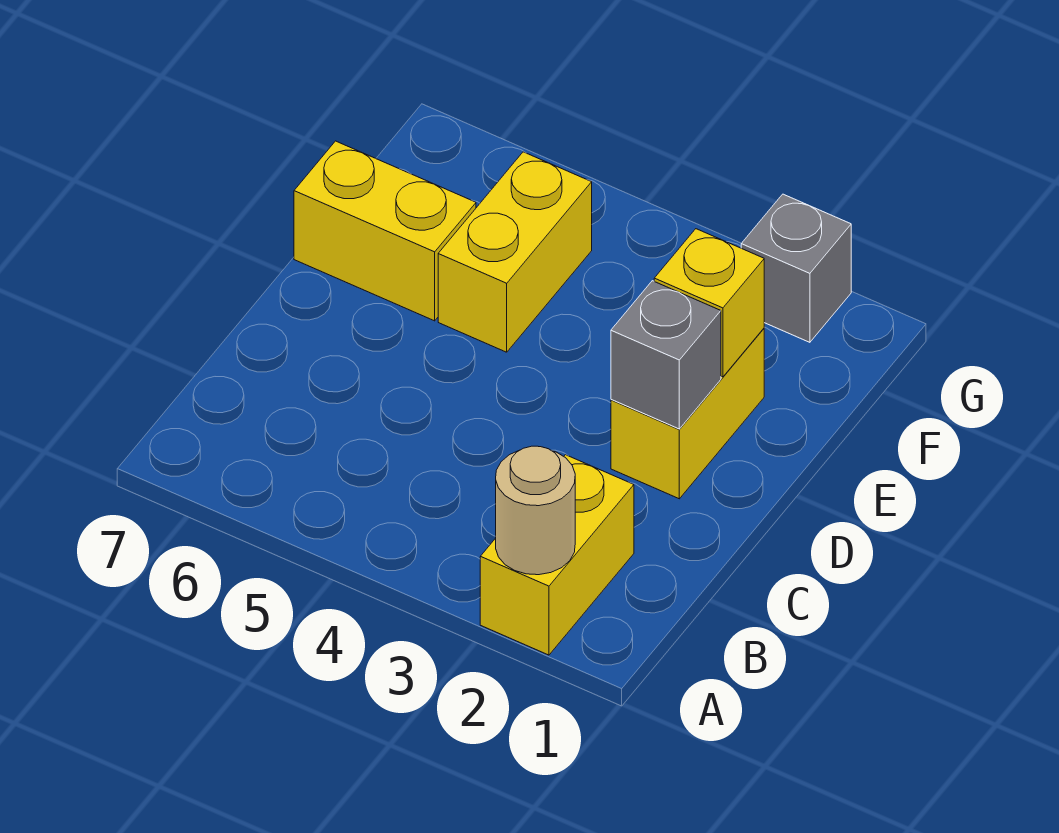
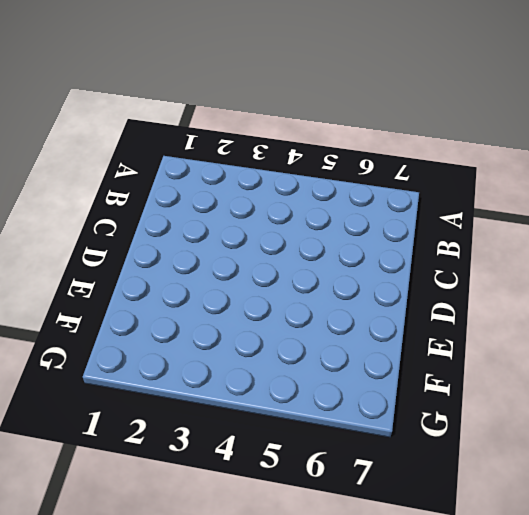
none -> yellow 1x2 brick [480,455,634,655]
none -> yellow 1x2 brick [611,328,764,499]

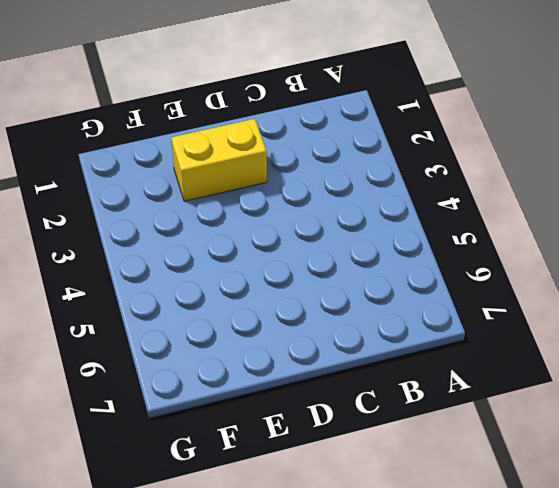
none -> yellow 1x2 brick [480,455,634,655]
none -> yellow 1x2 brick [438,152,592,352]

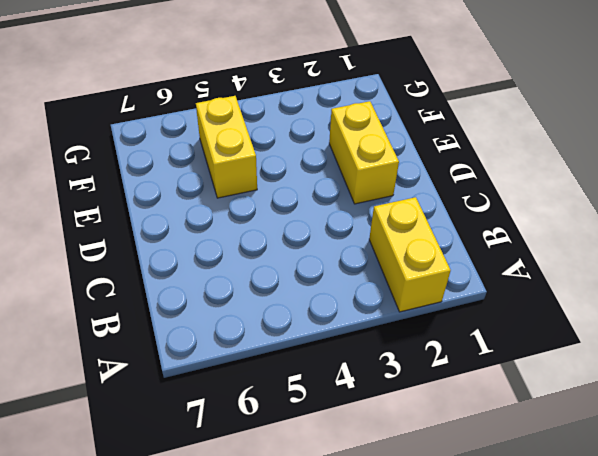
none -> yellow 1x2 brick [294,141,476,321]
none -> grey 1x1 brick [741,194,851,342]

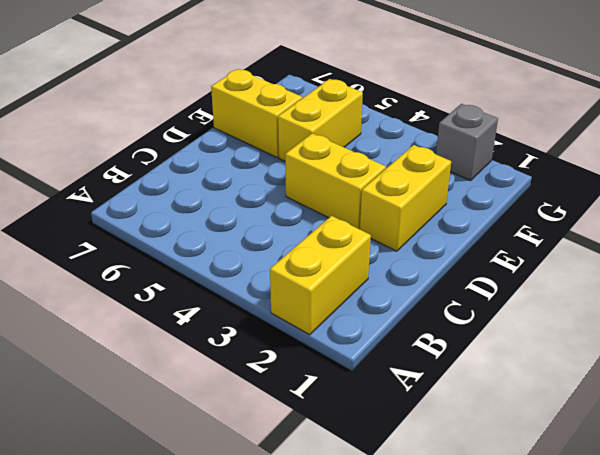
yellow 1x2 brick [285,133,386,229] -> none
none -> tan 1x1 round brick [496,446,575,575]
none -> grey 1x1 brick [611,281,721,429]

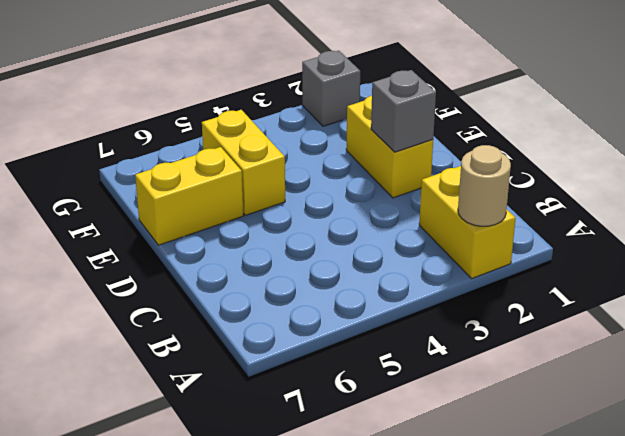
none -> yellow 1x1 brick [654,229,764,377]

